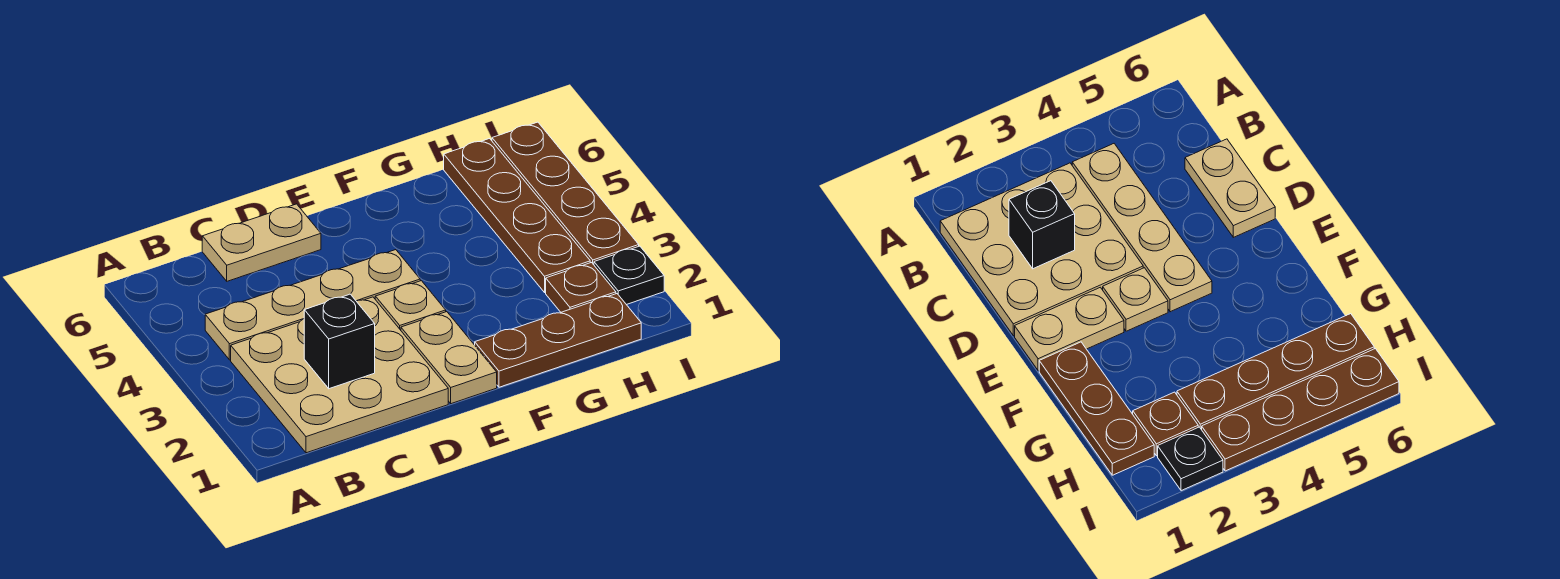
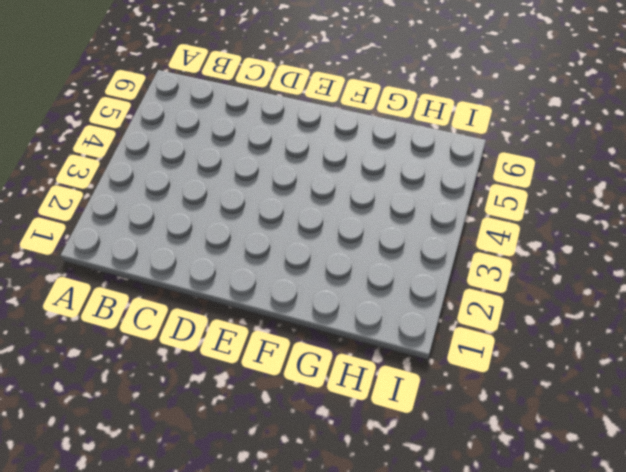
none -> tan 3x3 plate [231,297,448,453]
none -> tan 1x4 plate [205,250,420,360]

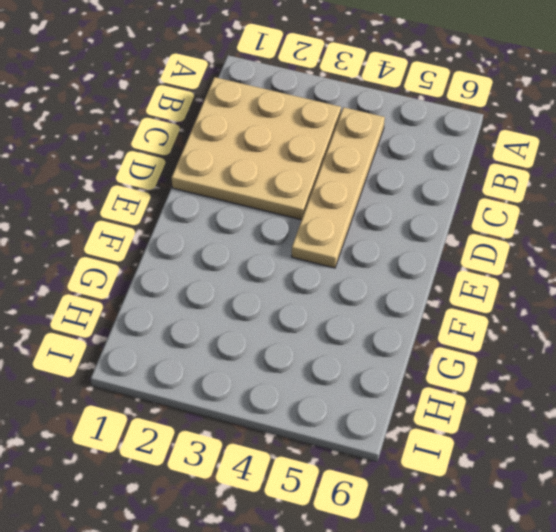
none -> tan 1x2 plate [202,204,321,281]
none -> tan 1x2 plate [401,312,497,404]

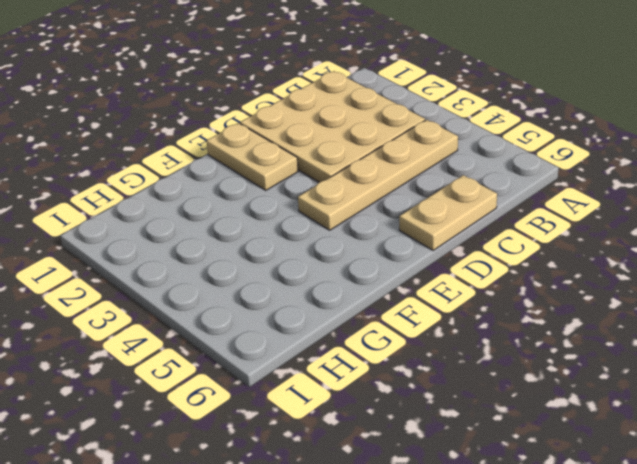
none -> tan 1x1 plate [375,281,446,330]
none -> brown 1x3 plate [475,294,641,387]

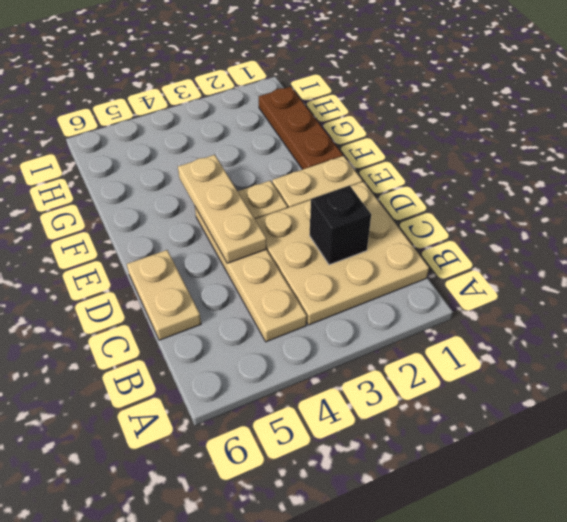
tan 1x3 plate [178,155,267,263] -> none
none -> brown 1x1 plate [546,263,616,312]
none -> brown 1x4 plate [444,139,590,292]

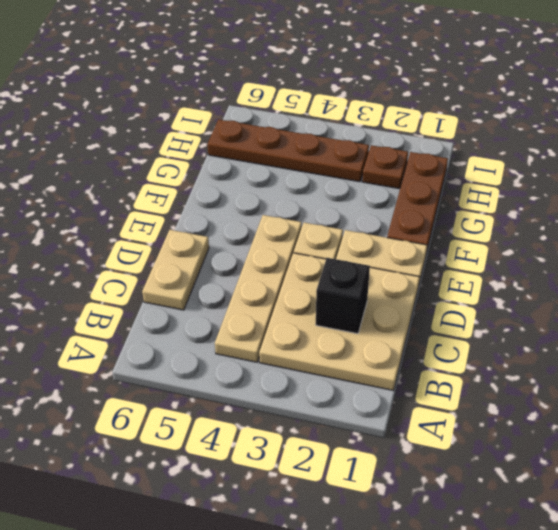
none -> black 1x1 plate [594,246,664,305]
none -> brown 1x4 plate [492,122,639,265]

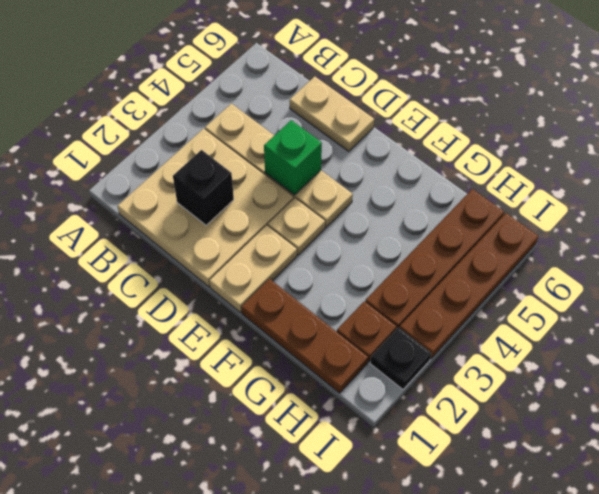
green 1x1 brick [264,120,322,195] -> none

